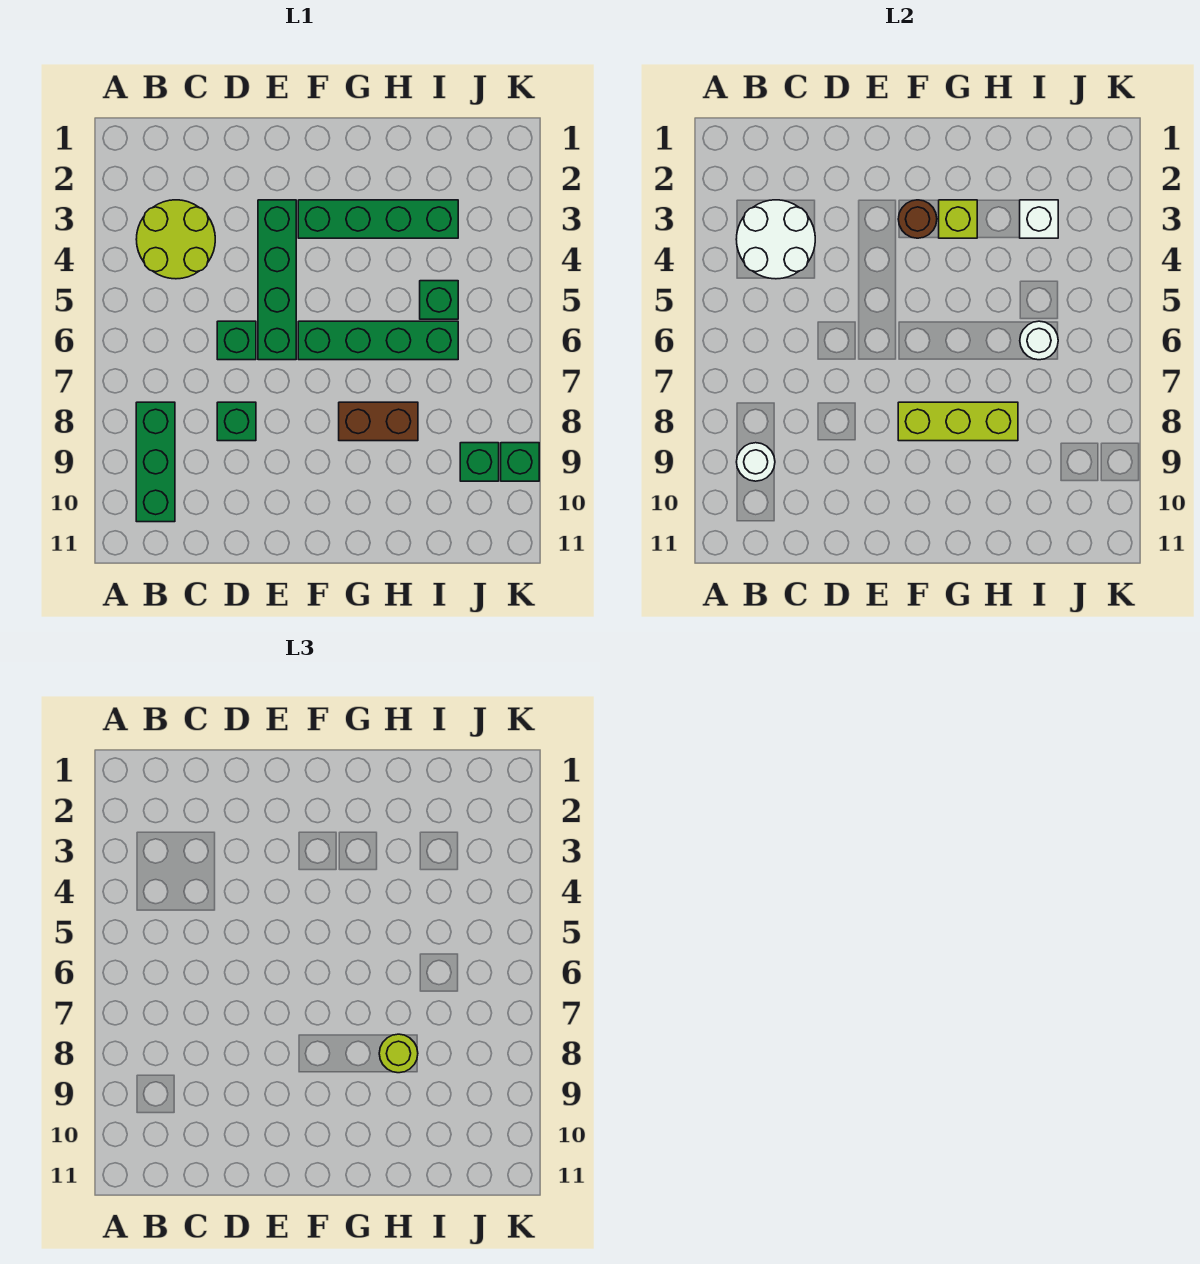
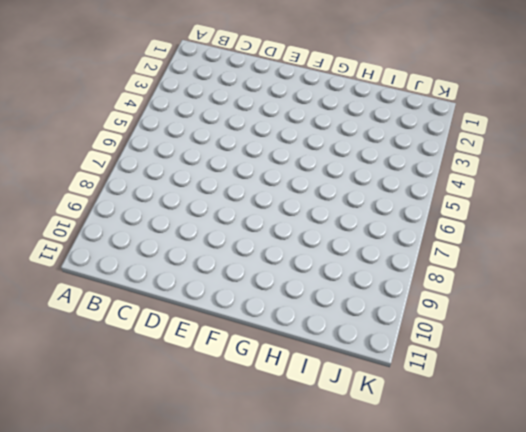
none -> lime 2x2 round brick [136,200,215,279]
none -> green 1x3 brick [136,402,175,522]
none -> green 1x1 brick [217,321,256,360]

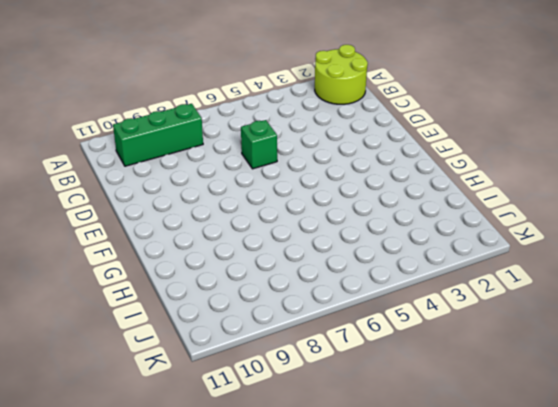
lime 2x2 round brick [315,45,368,104] -> lime 2x2 round brick moved to [136,200,215,279]
none -> green 1x1 brick [217,402,256,441]
none -> green 1x4 brick [258,200,296,360]
none -> green 1x4 brick [298,200,458,238]

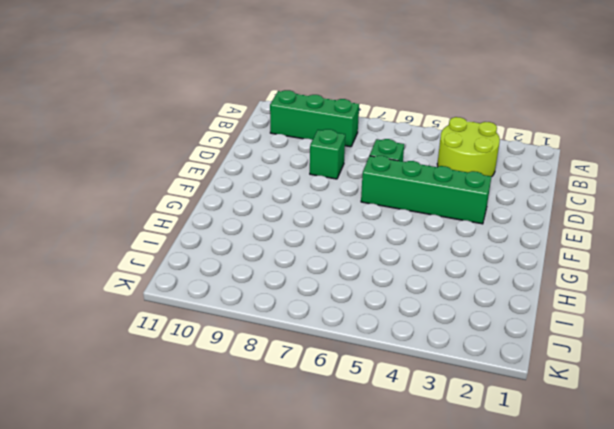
none -> green 1x4 brick [298,200,458,238]
none -> green 1x4 brick [298,321,458,360]
none -> brown 1x2 brick [339,402,418,441]

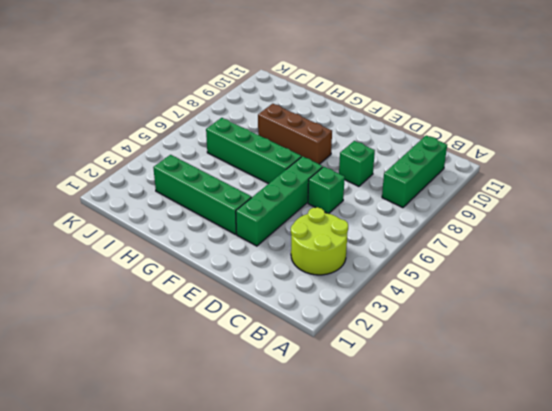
brown 1x3 brick [258,104,332,164] -> brown 1x2 brick [339,402,418,441]
none -> green 1x1 brick [420,281,458,319]
none -> green 1x1 brick [460,443,499,481]
none -> green 1x1 brick [501,443,539,481]

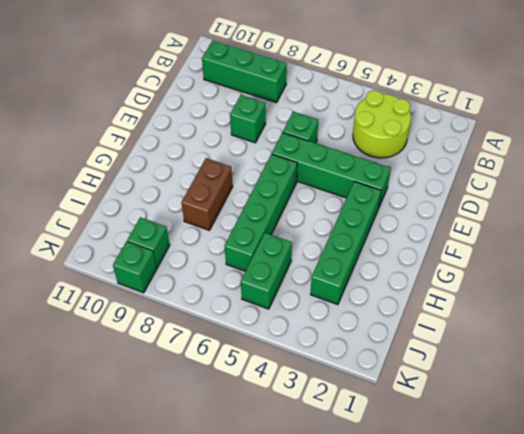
green 1x2 brick [241,233,292,309] -> green 1x1 brick [420,281,458,319]
none -> white 2x2 round brick [736,200,815,279]
none -> white 1x1 round brick [737,443,775,481]
none -> brown 1x1 round brick [898,200,937,238]

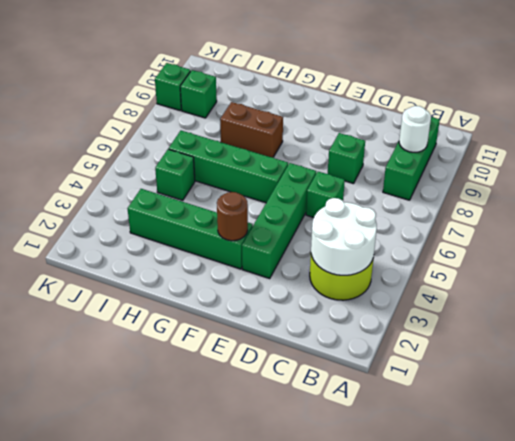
none -> lime 1x3 brick [898,402,1018,441]
none -> lime 1x1 brick [939,200,977,238]
none -> white 1x1 brick [1020,200,1058,238]

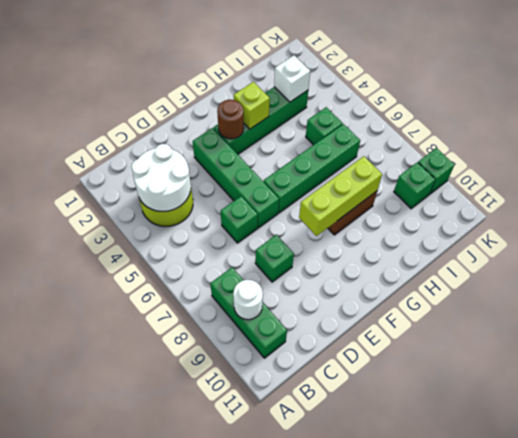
none -> white 1x1 round brick [1020,321,1058,360]
none -> lime 1x1 round brick [379,1034,418,1073]

